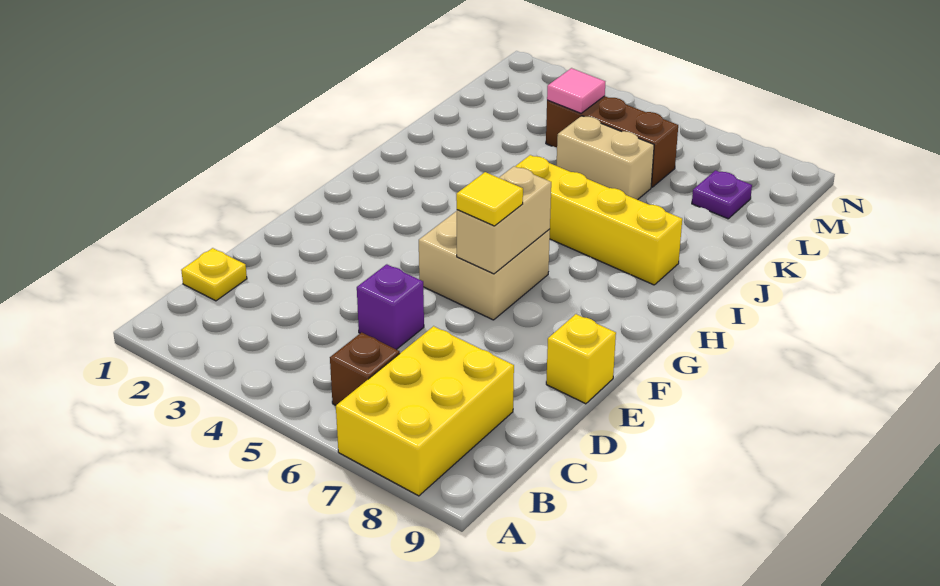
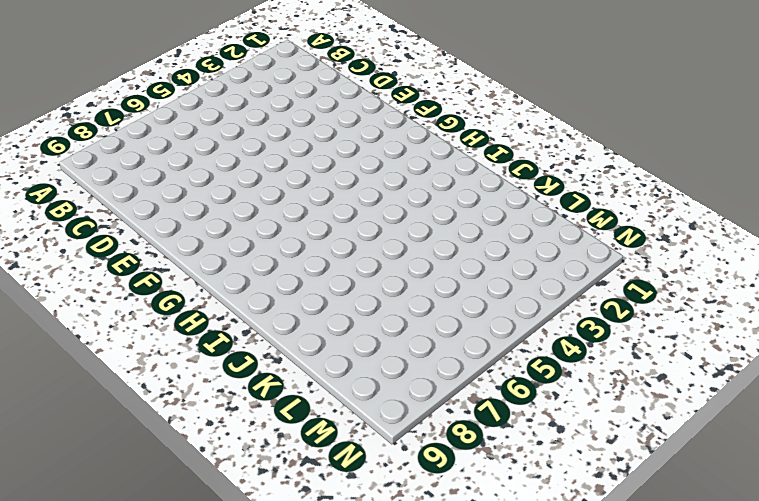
none -> yellow 2x3 brick [336,326,514,496]
none -> brown 1x1 brick [330,332,400,405]
none -> yellow 1x1 plate [181,248,247,301]

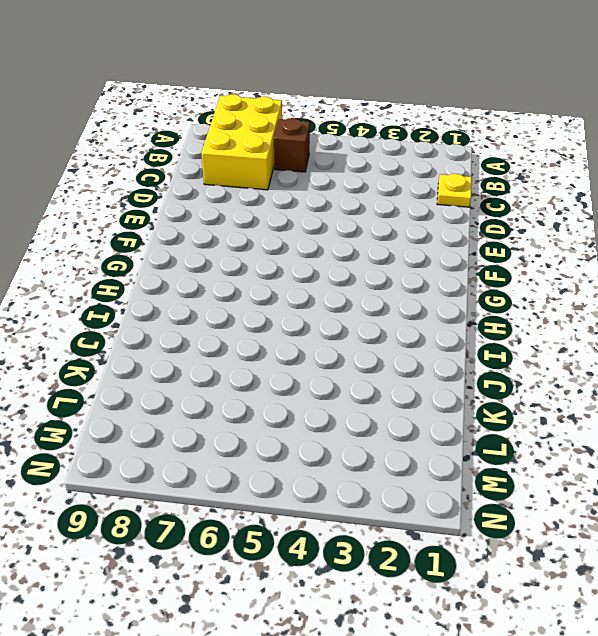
none -> purple 1x1 brick [357,264,424,350]
none -> yellow 1x1 brick [546,314,616,404]
none -> tan 2x2 brick [419,211,550,320]

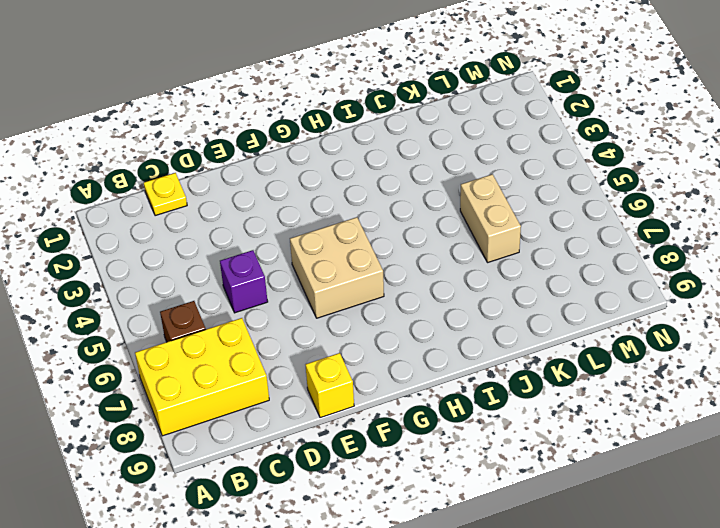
none -> yellow 1x4 brick [515,155,682,285]
none -> brown 1x3 brick [546,96,678,187]
none -> purple 1x1 plate [692,170,752,219]

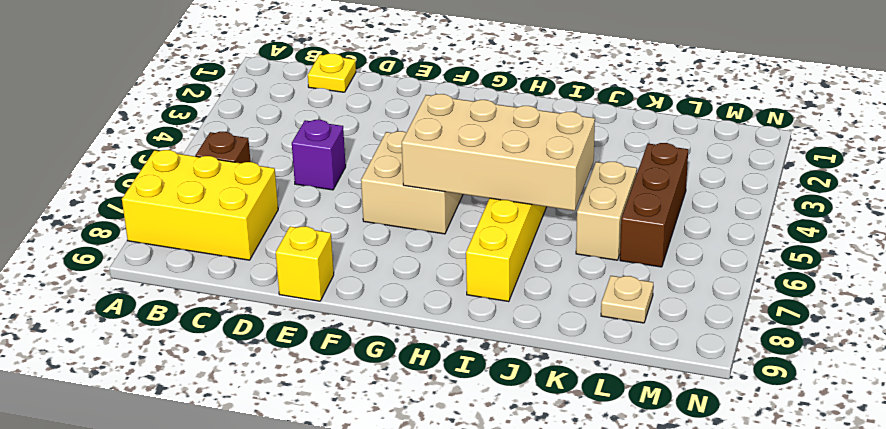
tan 2x4 brick [402,94,595,211] -> tan 1x2 brick [457,166,551,274]
tan 1x1 plate [601,276,653,323] -> purple 1x1 plate [692,170,752,219]
none -> pink 1x1 tile [547,68,605,113]
none -> yellow 1x1 tile [456,172,523,226]

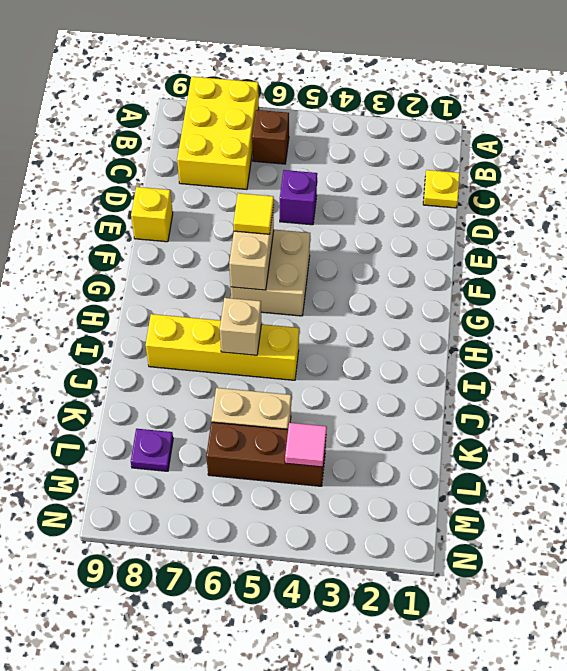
tan 1x1 brick [220,298,261,355] -> none

